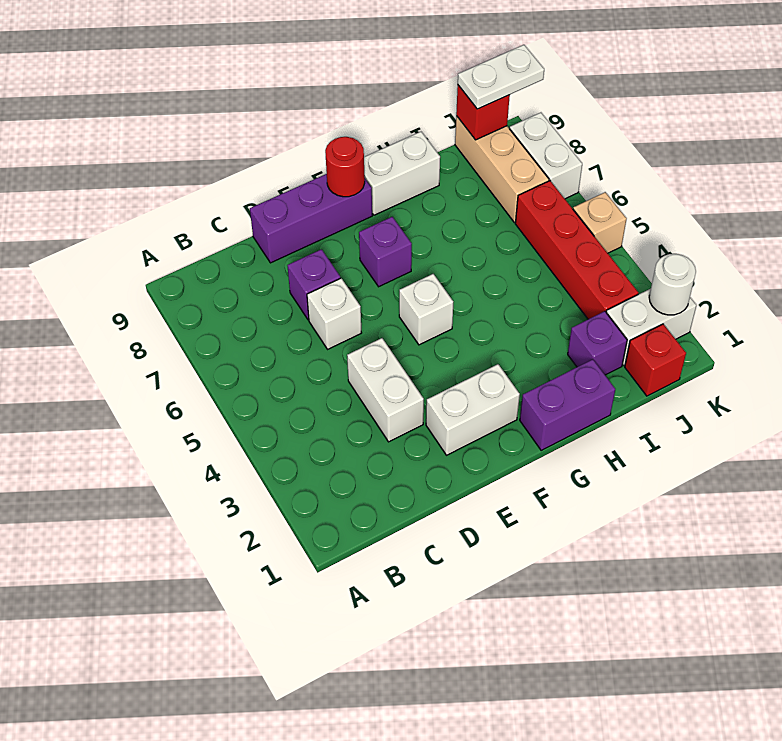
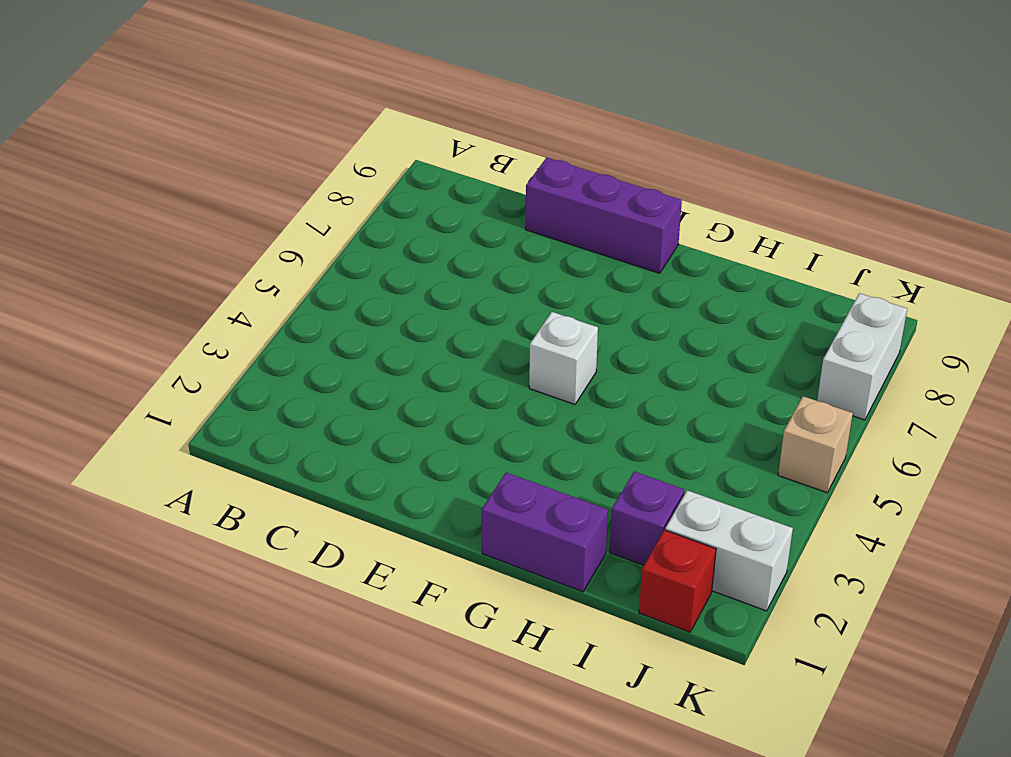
none -> white 1x2 brick [347,338,424,442]
none -> white 1x1 brick [307,278,361,349]
none -> purple 1x1 brick [287,249,340,320]

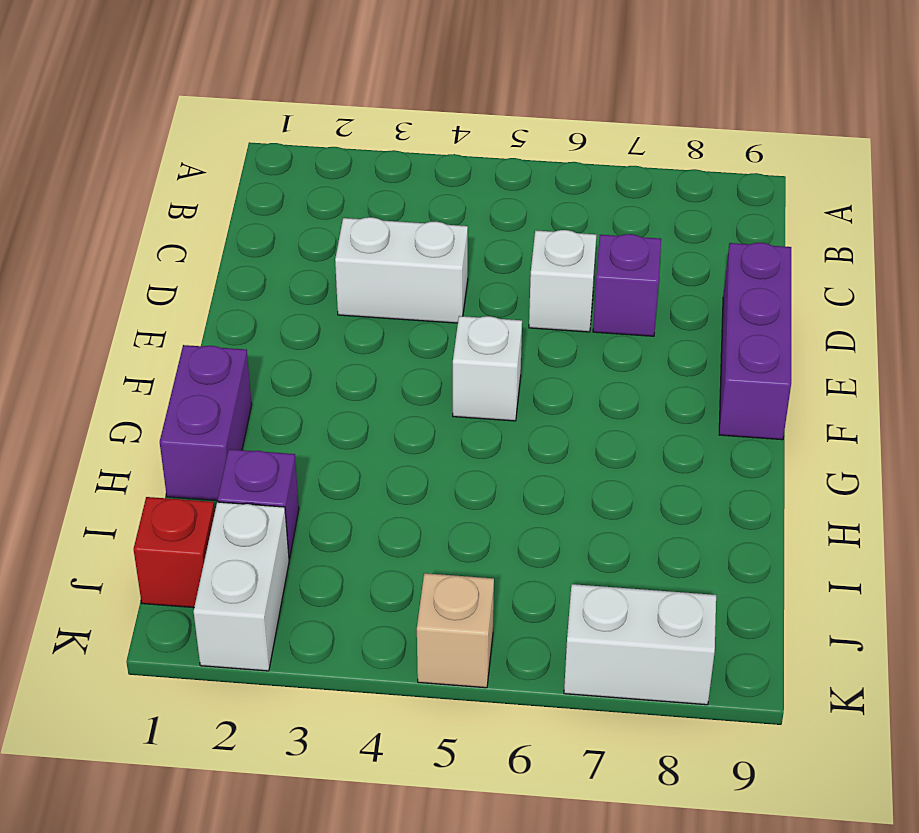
none -> white 1x2 brick [426,364,520,455]
none -> purple 1x1 brick [359,217,412,287]
none -> white 1x2 brick [364,132,440,215]

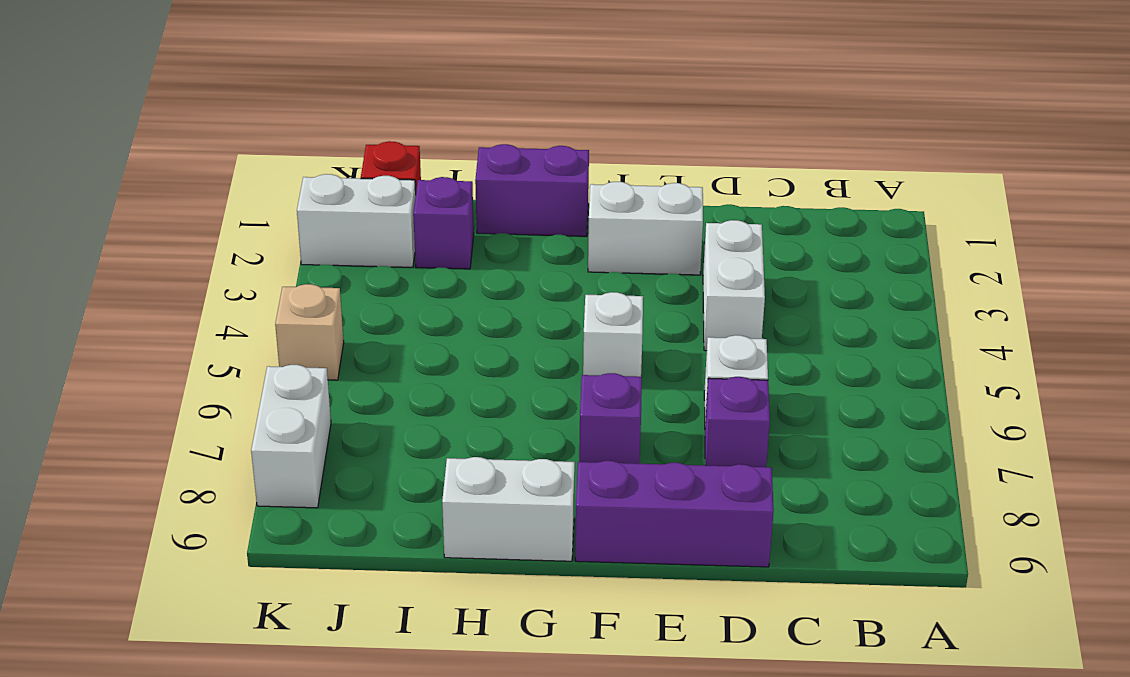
none -> red 1x4 brick [515,181,638,319]
none -> tan 1x3 brick [455,116,549,223]
none -> red 1x1 round brick [325,137,365,197]

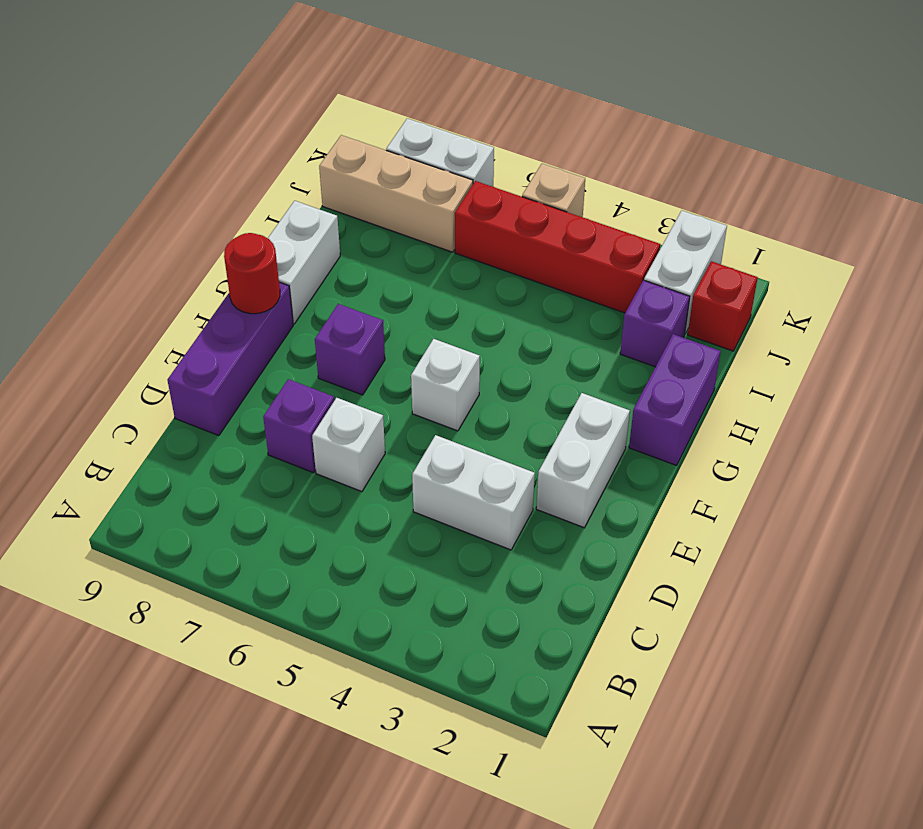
none -> red 1x1 brick [456,85,510,140]
none -> white 1x1 round brick [649,254,696,315]
none -> white 1x2 plate [458,45,544,109]

